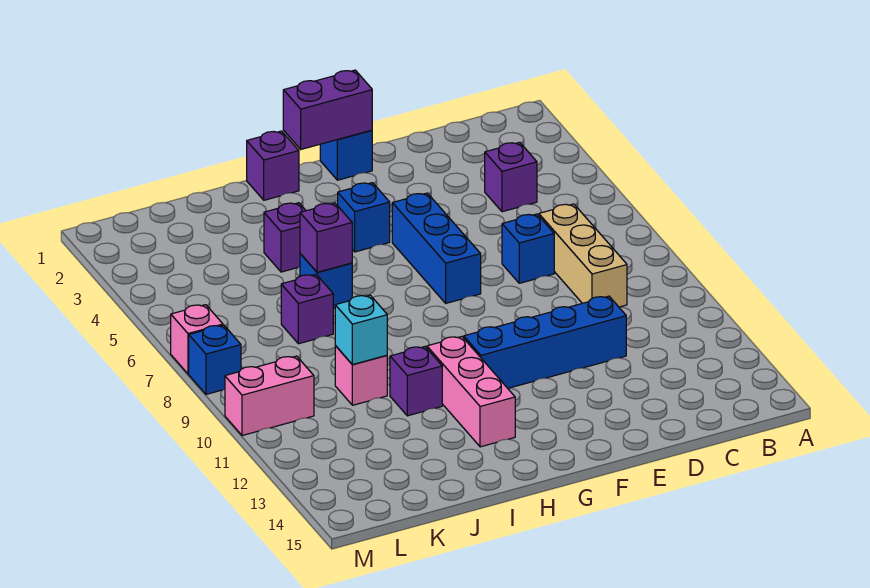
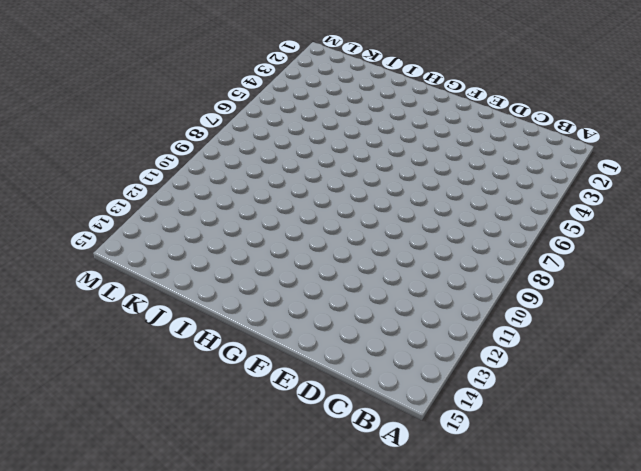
none -> purple 1x1 brick [485,142,537,212]
none -> tan 1x3 brick [539,204,627,307]
none -> blue 1x1 brick [502,214,554,283]

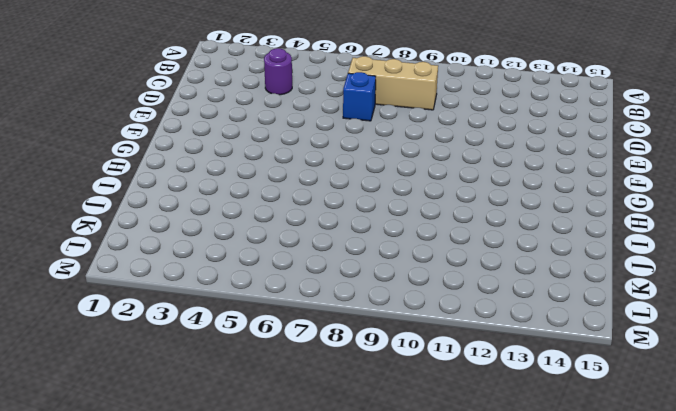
purple 1x1 round brick [264,48,292,95] -> purple 1x1 brick [485,142,537,212]
none -> blue 1x4 brick [463,296,626,388]
none -> blue 1x1 brick [320,130,372,180]
none -> blue 1x3 brick [392,193,481,303]

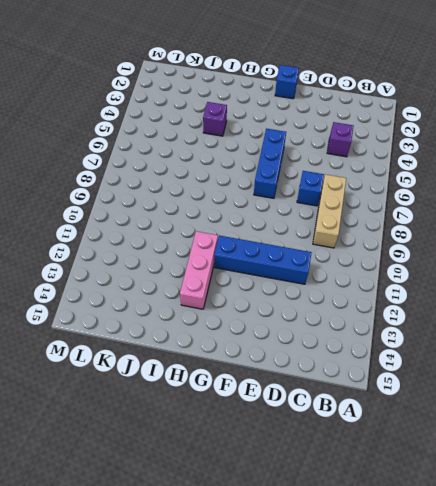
none -> blue 1x1 brick [337,183,390,252]
none -> purple 1x1 brick [247,131,299,200]
none -> blue 1x1 brick [300,254,352,309]

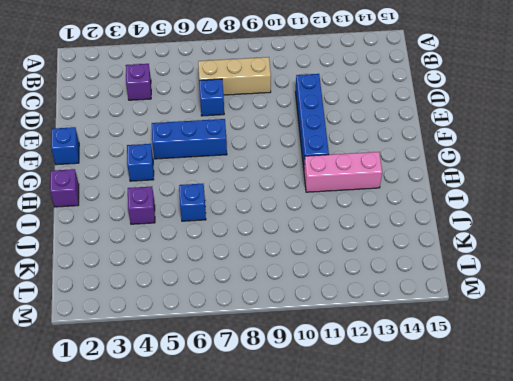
none -> purple 1x1 brick [390,347,442,416]
none -> purple 1x1 brick [281,275,333,344]
none -> pink 1x1 brick [335,346,387,405]

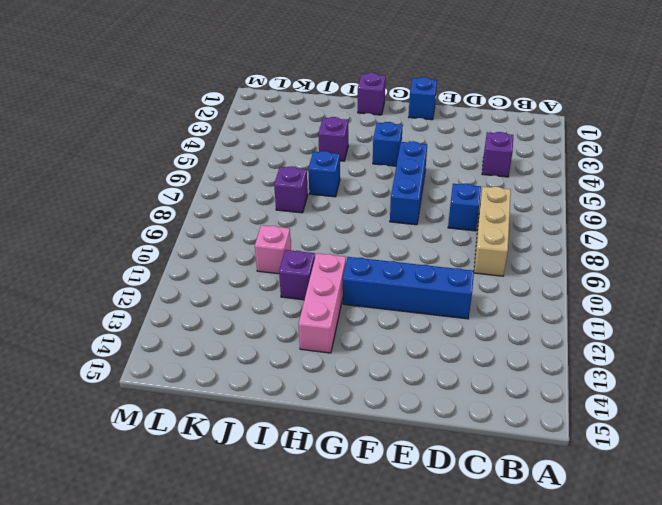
none -> pink 1x2 brick [225,356,314,436]
none -> pink 1x1 brick [171,305,223,374]
none -> blue 1x1 brick [189,325,241,394]

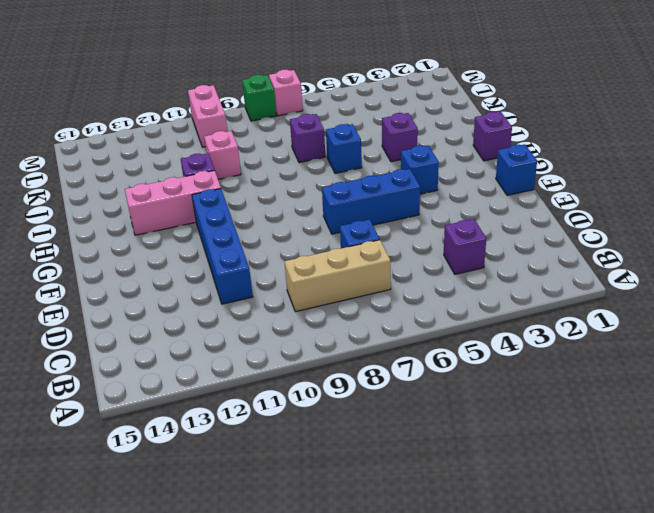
green 1x1 brick [242,75,276,121] -> blue 1x1 brick [189,325,241,394]
none -> purple 1x2 brick [283,70,372,149]
none -> purple 1x1 brick [300,203,352,272]
none -> cyan 1x1 brick [335,295,387,365]

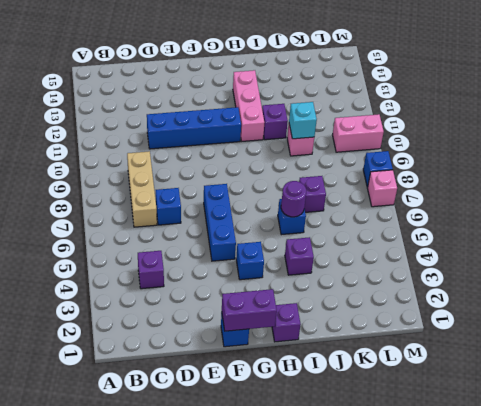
purple 1x1 round brick [281,181,306,217] -> purple 1x1 brick [300,203,352,272]

